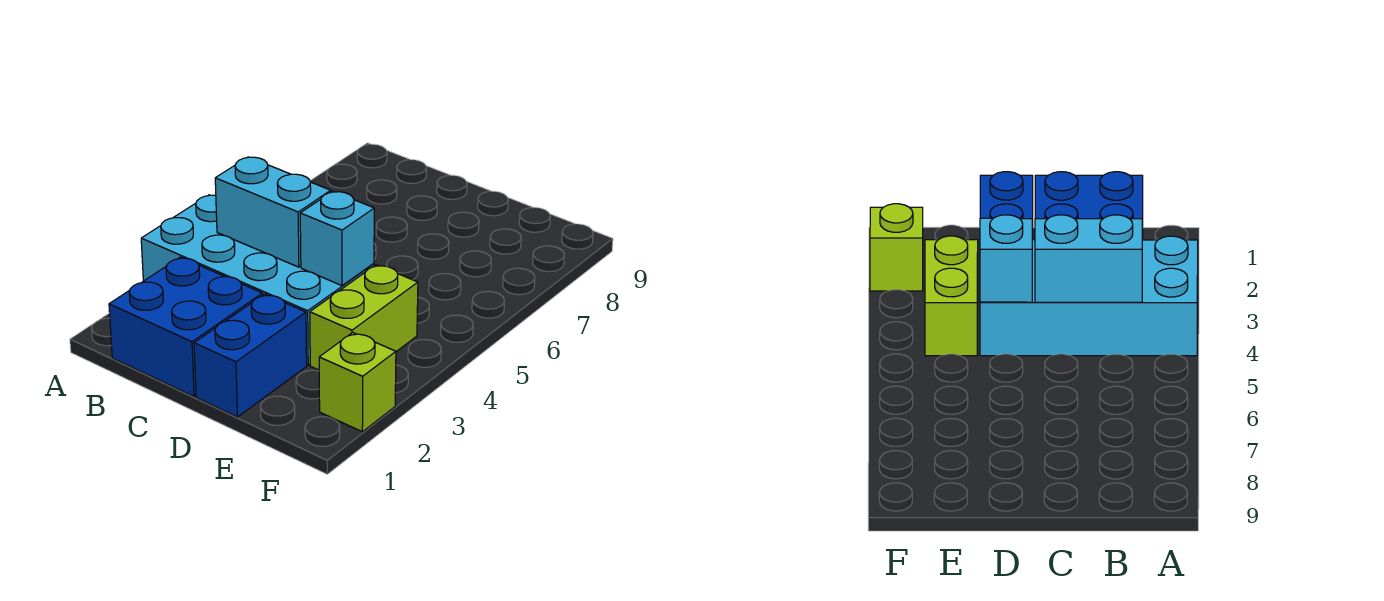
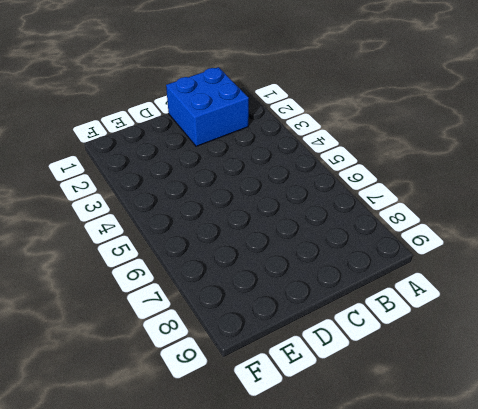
none -> cyan 2x4 brick [141,195,374,365]
none -> blue 1x2 brick [194,294,307,417]

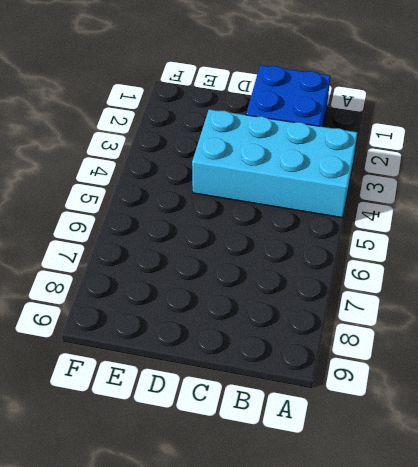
none -> blue 1x2 brick [194,294,307,417]
none -> lime 1x2 brick [310,265,418,370]

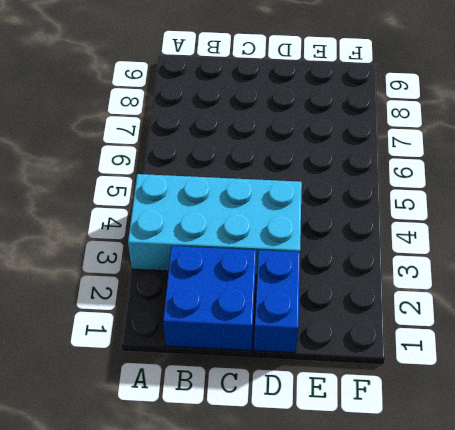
none -> lime 1x2 brick [310,265,418,370]
none -> lime 1x1 brick [319,333,396,432]

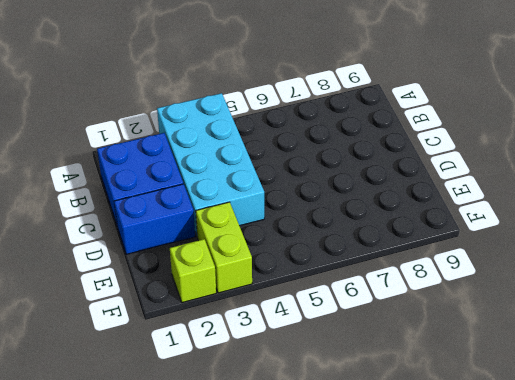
lime 1x2 brick [196,202,252,293] -> lime 1x2 brick turned to [310,265,418,370]
none -> cyan 1x2 brick [215,157,331,267]
none -> cyan 1x1 brick [300,191,374,286]

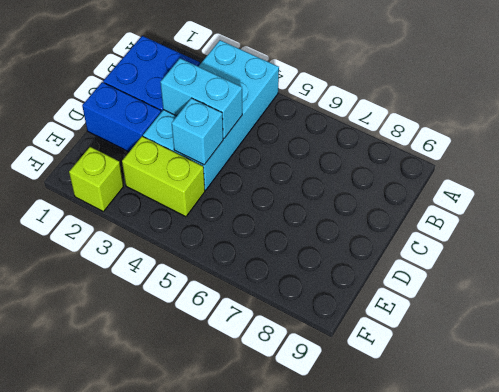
cyan 1x2 brick [160,58,242,139] -> cyan 1x2 brick turned to [215,157,331,267]

